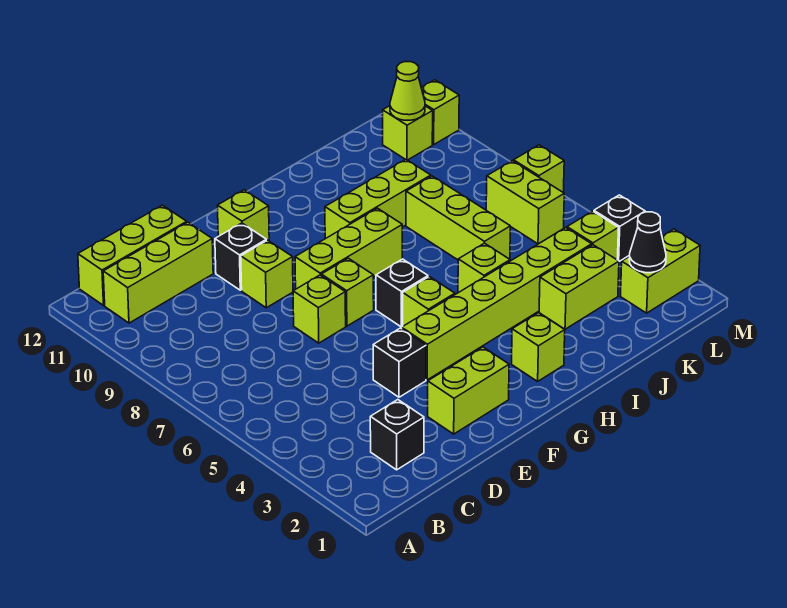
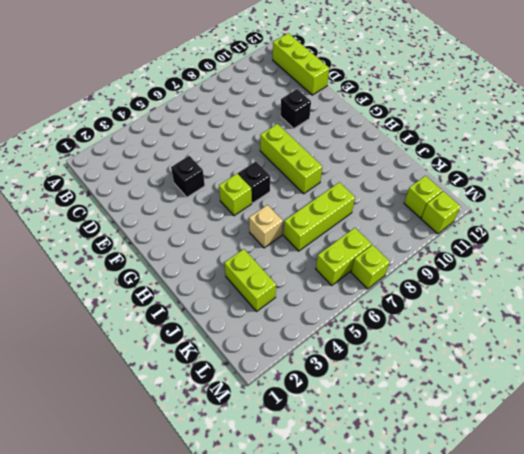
tan 1x1 brick [249,205,283,248] -> lime 1x1 brick [458,243,510,293]
none -> lime 1x3 brick [103,222,213,323]
none -> black 1x1 brick [370,400,424,470]
none -> lime 1x2 brick [428,347,509,434]

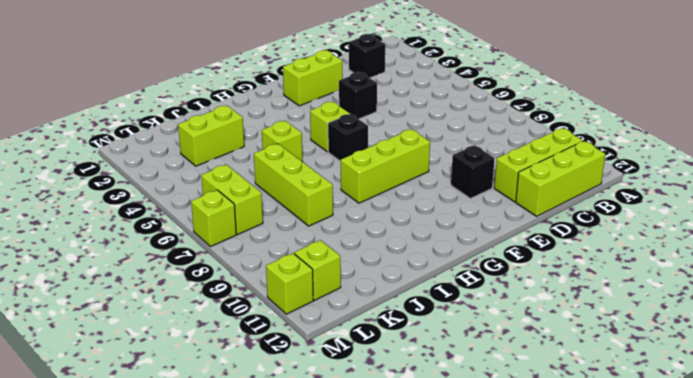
none -> lime 1x1 brick [293,275,346,343]
none -> lime 1x1 brick [241,240,293,308]
none -> lime 1x6 brick [402,228,592,380]

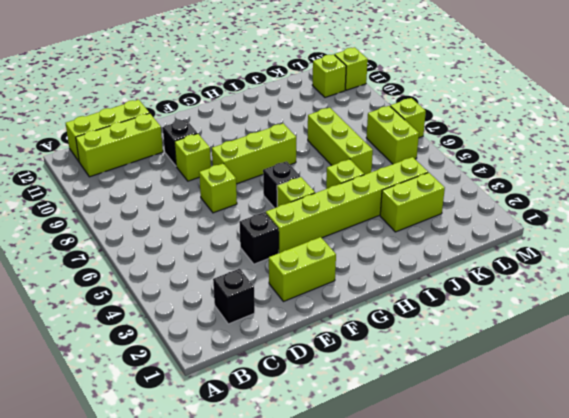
none -> lime 1x1 brick [321,258,374,326]
none -> lime 1x1 brick [217,190,269,241]
none -> lime 1x1 brick [512,313,565,381]

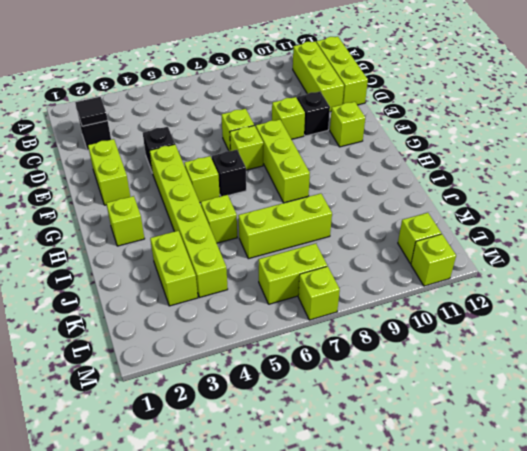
black 1x1 tile [75,97,108,126] -> none
none -> lime 1x3 brick [325,159,431,239]
none -> lime 1x2 brick [620,229,700,313]
none -> lime 1x1 brick [567,211,618,260]

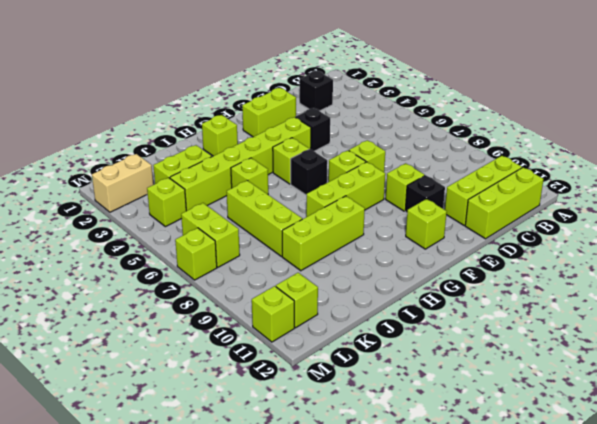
tan 1x2 brick [92,154,153,212] -> lime 1x2 brick [620,229,700,313]
none -> black 1x1 brick [594,195,645,261]
none -> black 1x1 cone [629,212,666,273]
none -> lime 1x1 cone [390,62,425,120]

